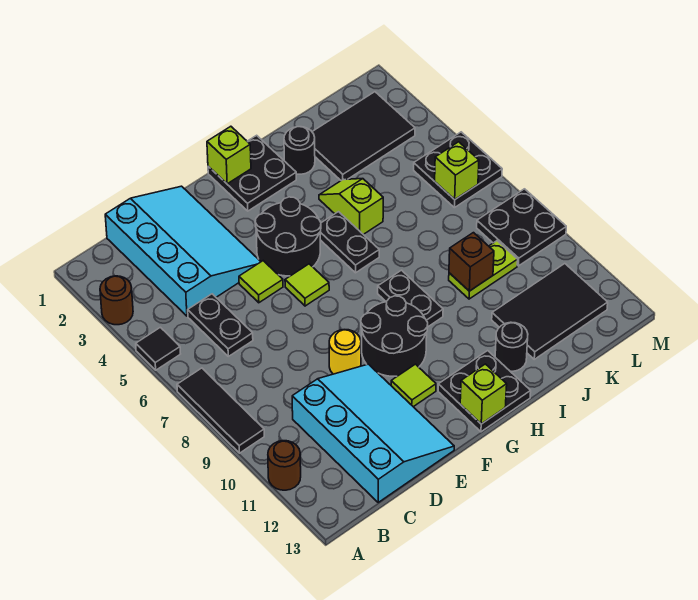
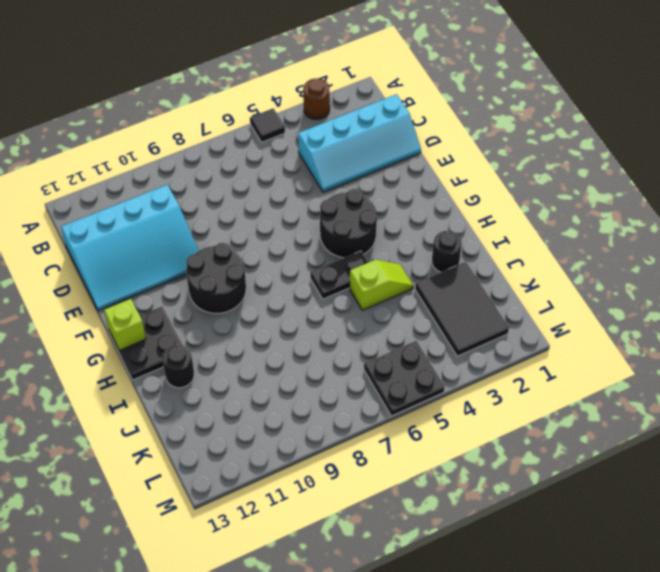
cyan 2x4 slope [298,94,421,192] -> cyan 3x4 slope [105,186,261,316]
none -> black 1x3 tile [177,368,264,453]
none -> brown 1x1 round brick [268,441,301,490]
none -> black 1x2 plate [188,294,253,356]

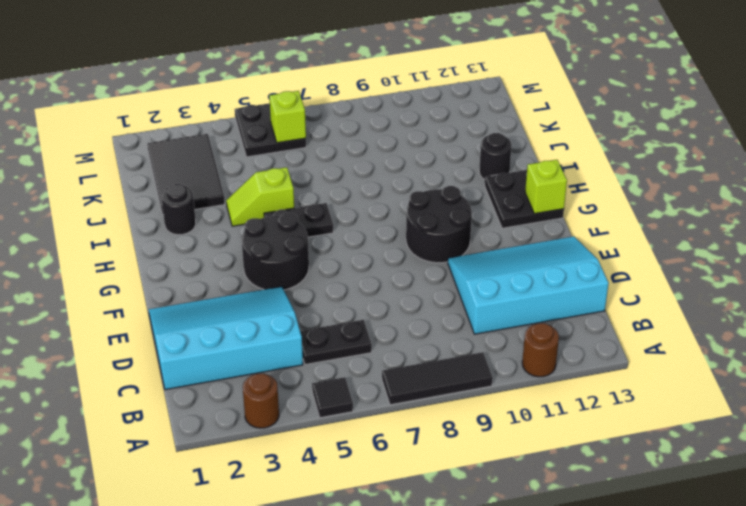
none -> lime 1x1 tile [239,261,283,303]
none -> yellow 1x1 round brick [329,330,361,374]
none -> lime 1x1 tile [285,264,329,306]

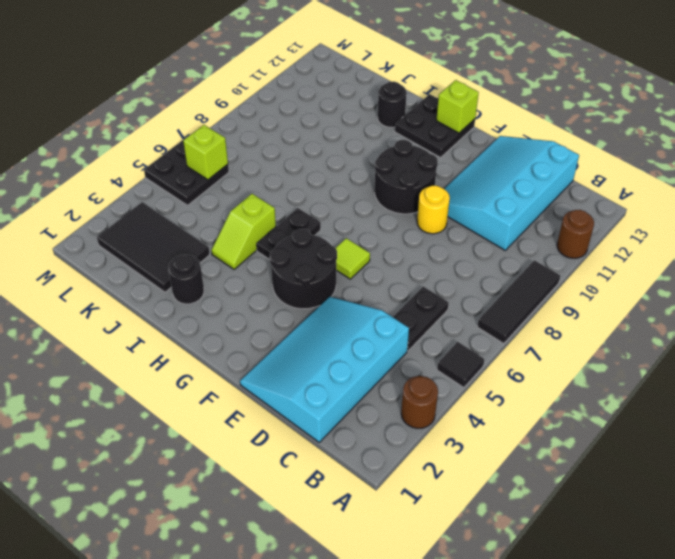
none -> lime 1x1 tile [239,261,283,303]
none -> lime 1x1 tile [391,364,436,407]
none -> black 2x2 plate [208,135,296,211]

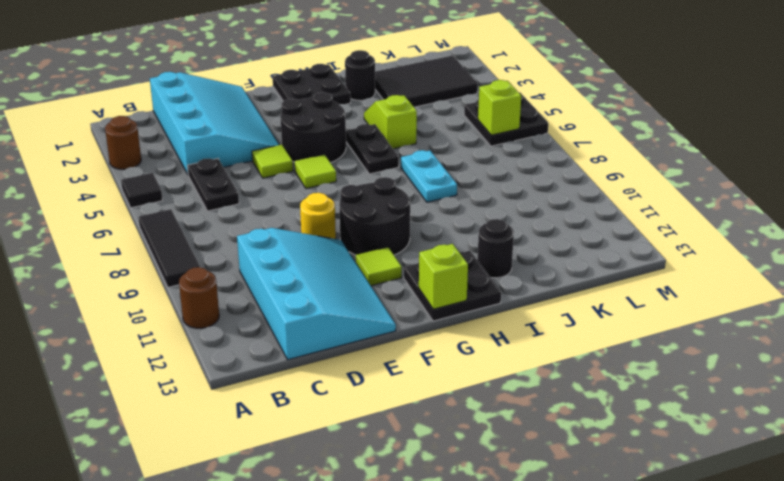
cyan 1x2 plate [401,150,457,202] -> none
none -> black 1x2 plate [378,270,443,327]
none -> lime 1x2 plate [449,241,518,299]
none -> black 2x3 tile [492,264,608,359]

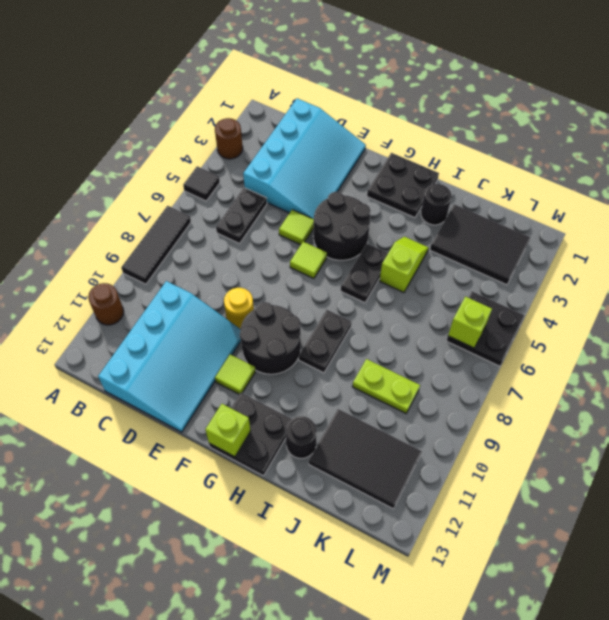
none -> black 2x2 plate [477,189,566,266]
none -> lime 1x1 brick [207,126,251,184]
none -> brown 1x1 brick [449,233,494,291]

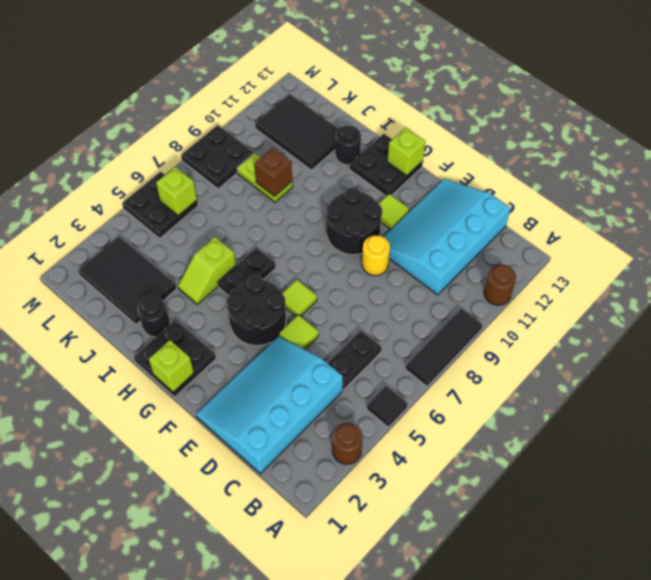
none -> black 1x2 plate [378,270,443,327]

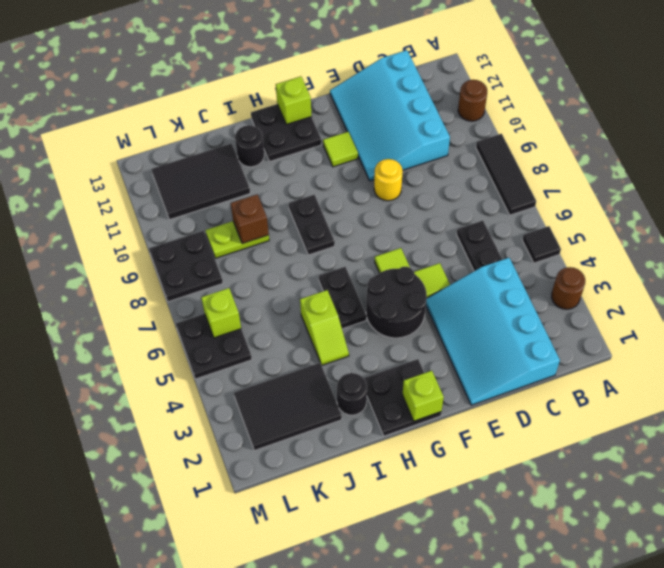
none -> black 2x2 round brick [361,296,428,376]

